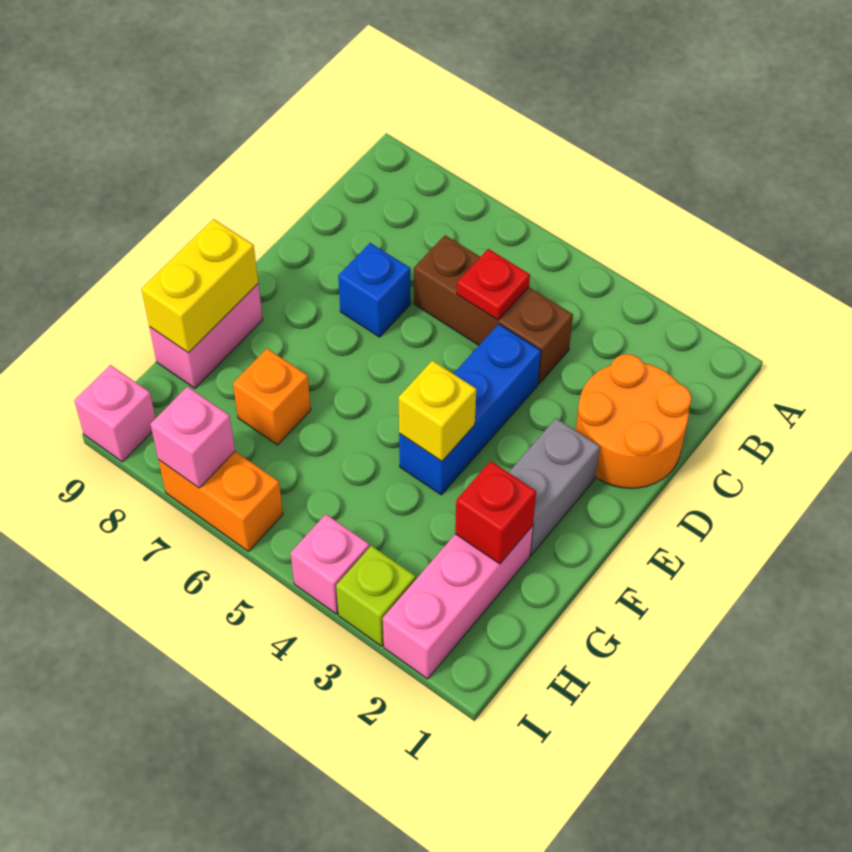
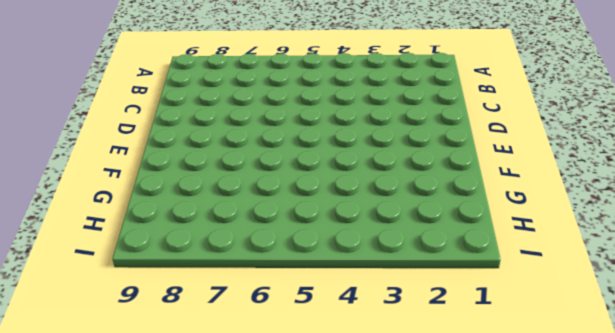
none -> orange 2x2 round brick [576,354,691,488]
none -> brown 1x3 brick [414,235,573,384]
none -> blue 1x3 brick [399,324,541,495]

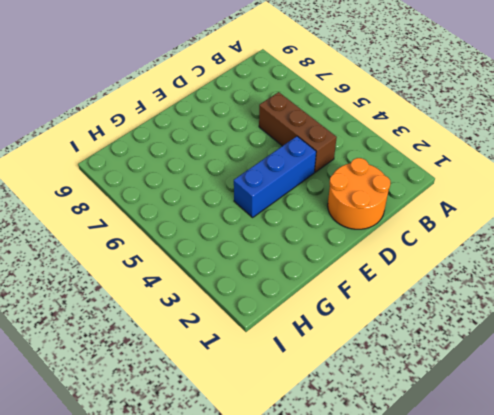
none -> blue 1x1 brick [338,243,411,337]
none -> grey 1x2 brick [509,418,600,555]
none -> pink 1x2 brick [149,284,263,388]

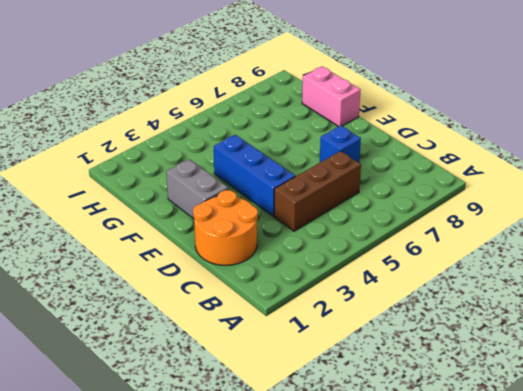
none -> pink 1x3 brick [383,526,533,679]
none -> orange 1x1 brick [233,349,311,445]
none -> lime 1x1 brick [336,546,415,646]

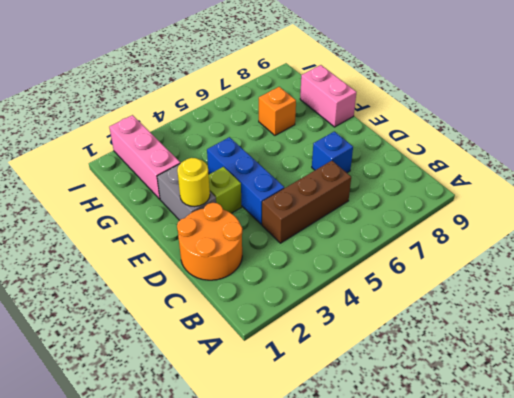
yellow 1x1 round brick [177,158,210,207] -> none
lime 1x1 brick [209,167,242,213] -> lime 1x1 brick moved to [336,546,415,646]
none -> pink 1x1 brick [291,514,369,614]
none -> orange 1x2 brick [159,451,283,552]
none -> pink 1x1 brick [74,365,156,462]

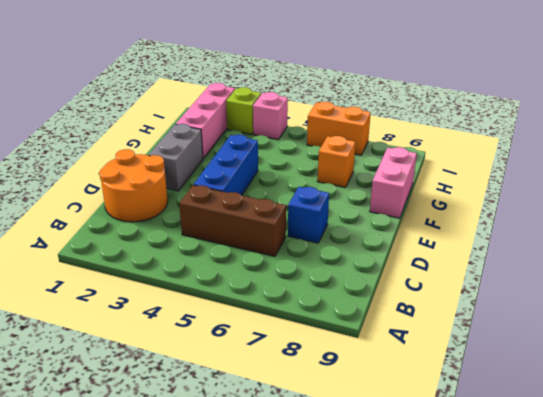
none -> pink 1x1 brick [74,365,156,462]
none -> red 1x1 plate [457,249,530,320]
none -> yellow 1x1 brick [399,361,476,461]

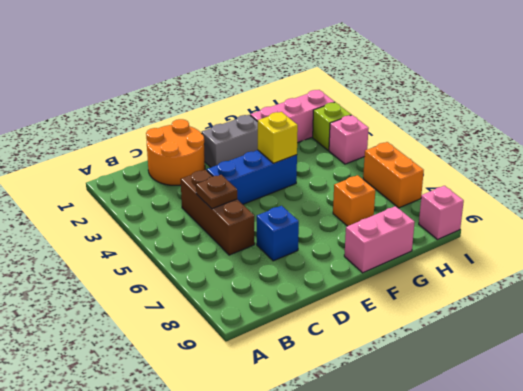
brown 1x1 plate [196,175,237,209] -> red 1x1 plate [457,249,530,320]
none -> yellow 1x2 brick [141,219,258,353]
none -> red 1x1 brick [455,461,536,564]
none -> pink 1x1 brick [150,387,235,488]

